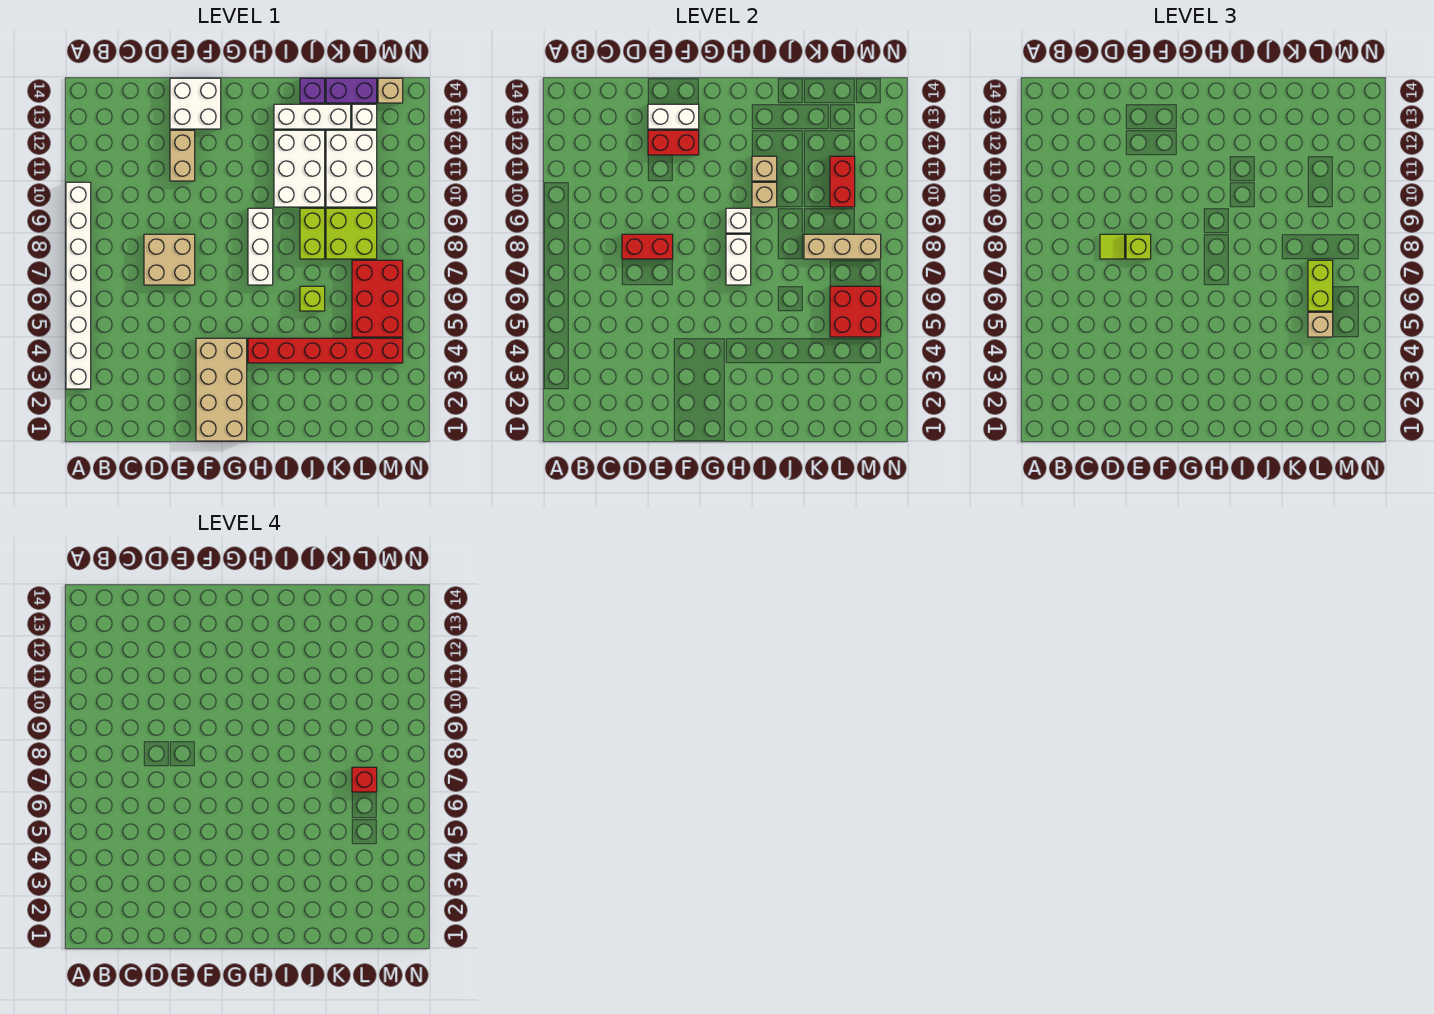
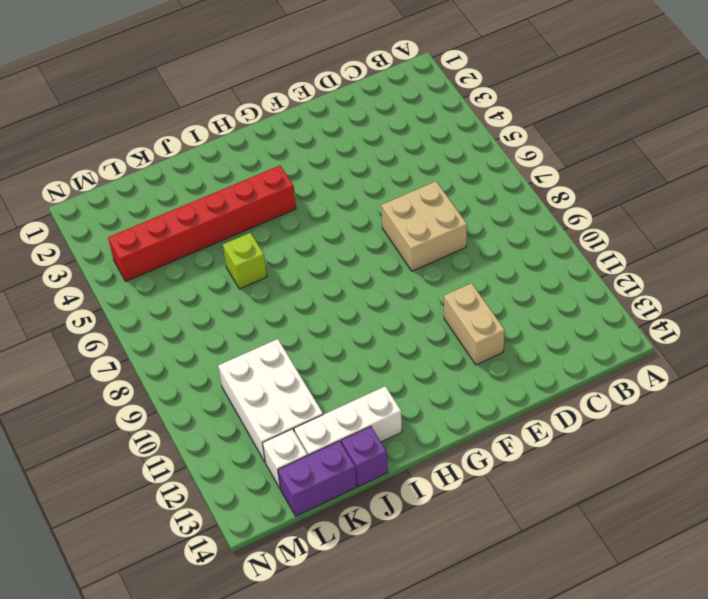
none -> white 1x8 brick [66,182,91,389]
none -> white 2x2 brick [170,78,221,129]
none -> tan 2x4 brick [196,338,247,441]
none -> white 1x3 brick [248,208,273,285]

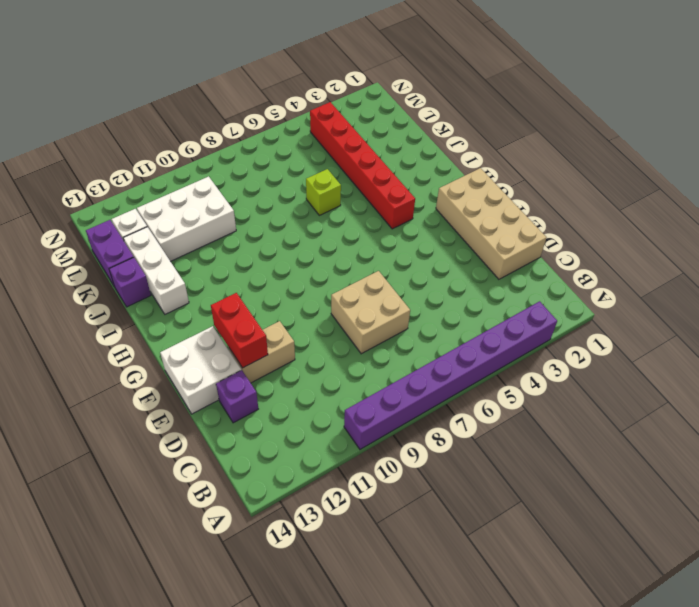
purple 1x8 brick [344,301,557,449] -> white 1x8 brick [66,182,91,389]
tan 2x4 brick [436,168,546,279] -> tan 2x4 brick turned to [196,338,247,441]
purple 1x1 brick [216,370,258,423] -> none
none -> white 1x3 brick [248,208,273,285]
none -> white 2x3 brick [274,130,325,207]
none -> lime 1x2 brick [300,208,325,259]
none -> lime 2x2 brick [326,208,377,259]

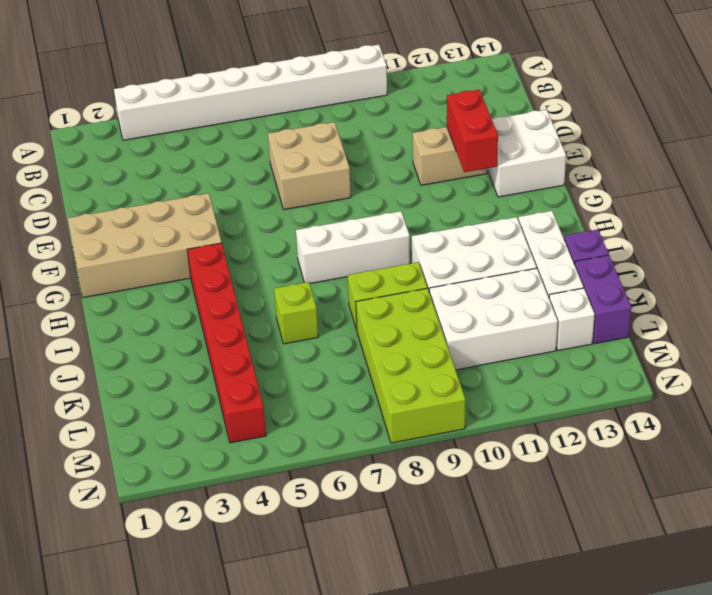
lime 2x4 brick [356,288,465,443] -> lime 2x2 brick [326,208,377,259]
none -> red 2x3 brick [352,260,403,337]
none -> tan 1x1 brick [378,78,403,103]
none -> red 1x2 brick [622,234,673,259]
none -> white 1x2 brick [648,104,699,129]

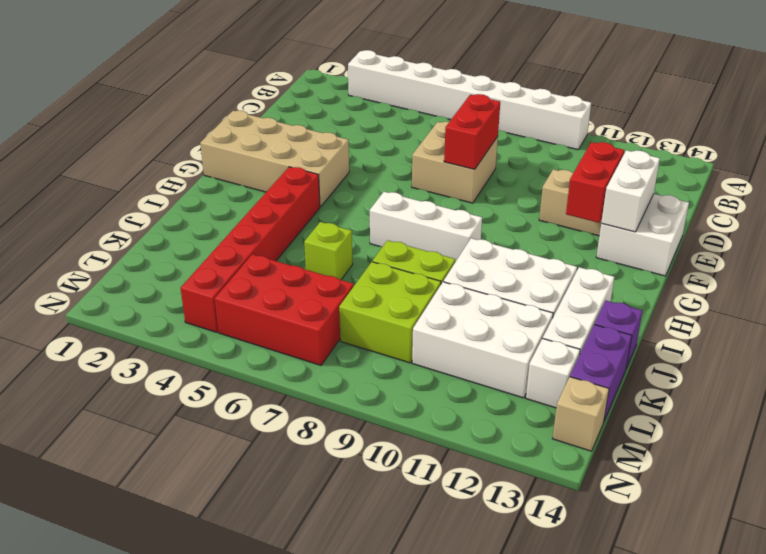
none -> white 1x2 brick [726,234,751,285]
none -> white 1x1 brick [726,208,751,233]
none -> tan 1x1 brick [752,182,777,207]
none -> tan 1x1 brick [752,156,777,181]

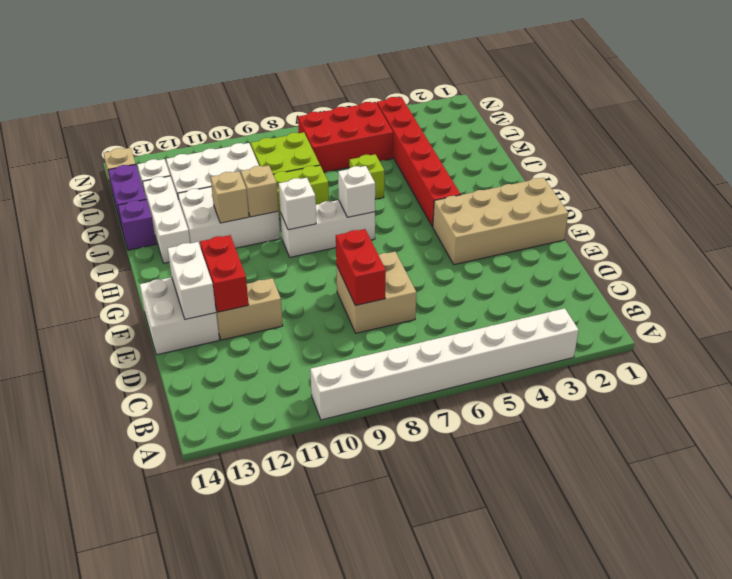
white 1x1 brick [338,166,375,217] -> white 1x2 brick [726,234,751,285]
none -> tan 1x3 brick [804,234,881,259]
none -> red 2x2 brick [830,286,881,337]
none -> red 1x2 brick [830,156,855,207]
none -> lime 1x1 tile [1100,234,1125,259]

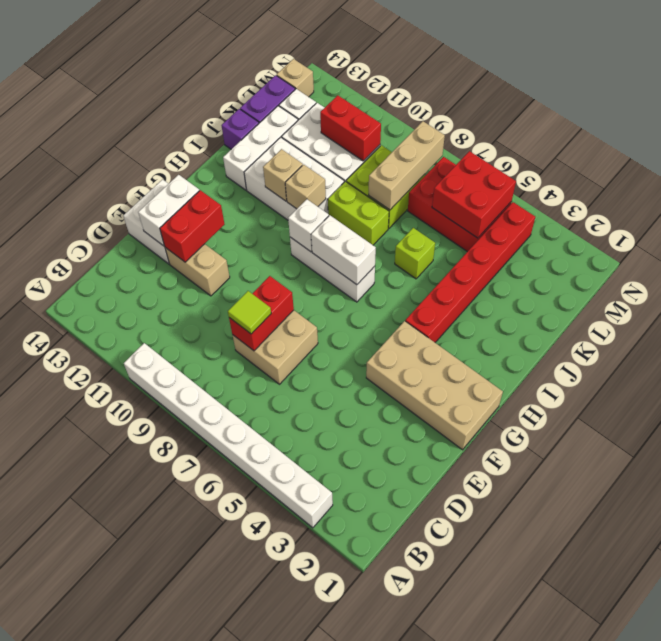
none -> lime 1x1 brick [1126,234,1151,259]
none -> tan 1x1 brick [1308,312,1333,337]
none -> lime 1x2 brick [1308,260,1333,311]
none -> red 1x1 brick [352,767,377,792]

